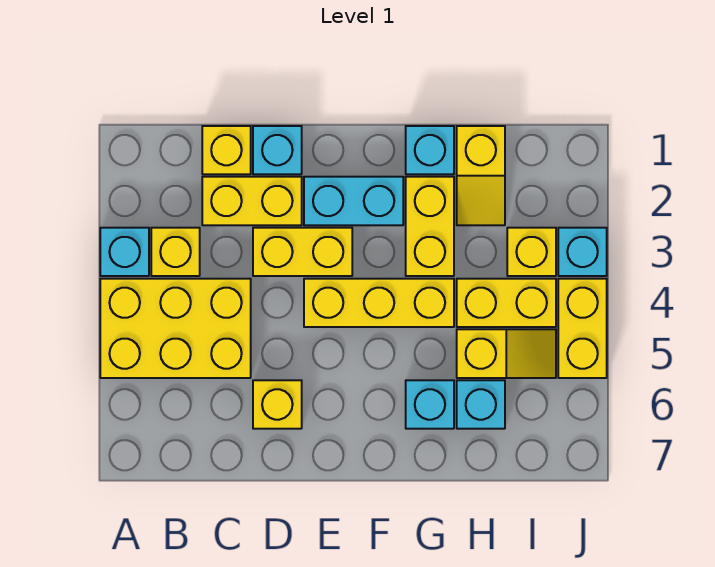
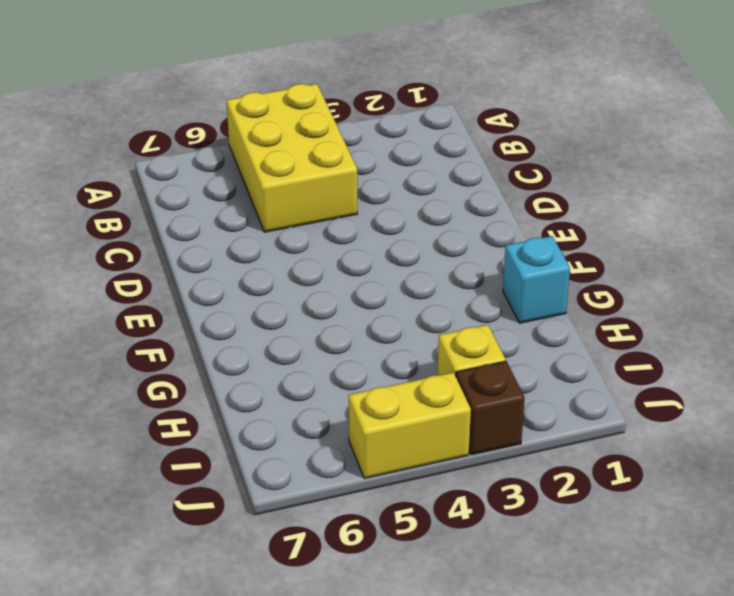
brown 1x1 brick [456,361,525,455] -> cyan 1x1 brick [558,228,607,276]
none -> cyan 1x1 brick [100,228,149,276]
none -> yellow 1x1 brick [151,228,200,276]
none -> yellow 1x1 brick [202,126,251,174]

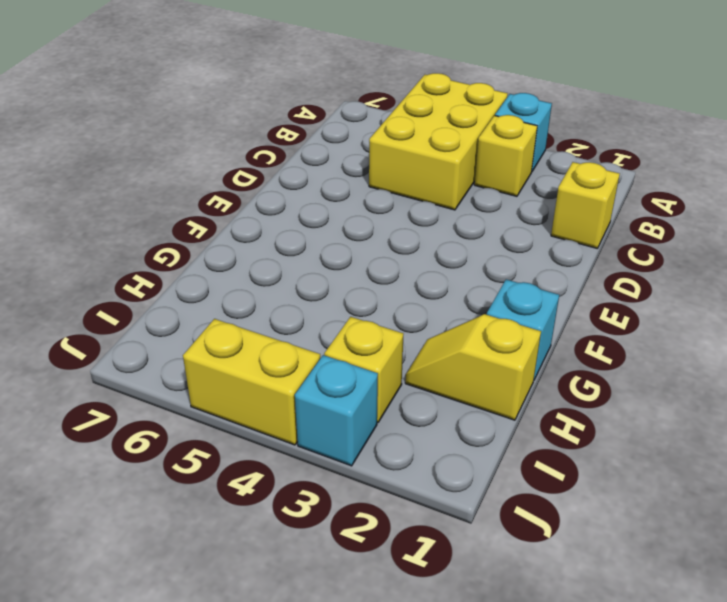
none -> yellow 1x2 brick [202,177,302,225]
none -> cyan 1x1 brick [253,126,302,174]
none -> yellow 1x2 brick [253,228,352,276]

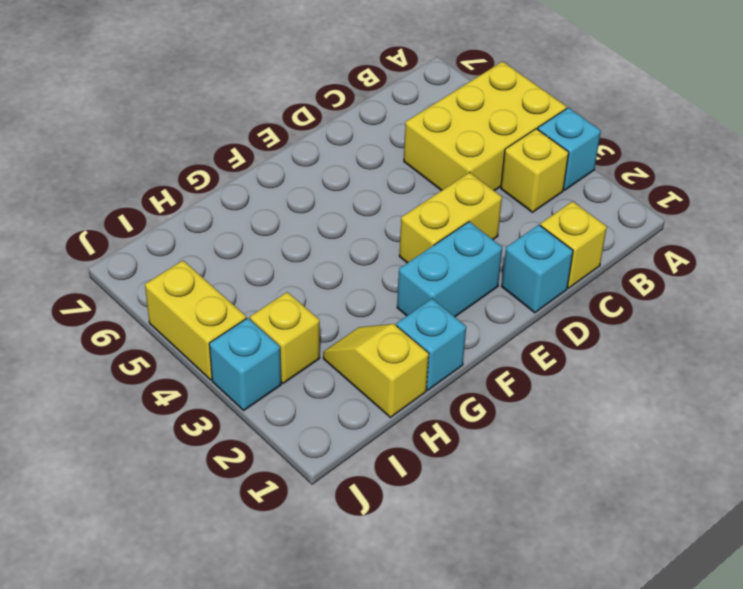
none -> yellow 1x2 brick [202,177,302,225]
none -> yellow 1x1 brick [253,380,302,429]
none -> yellow 1x3 brick [304,279,454,327]

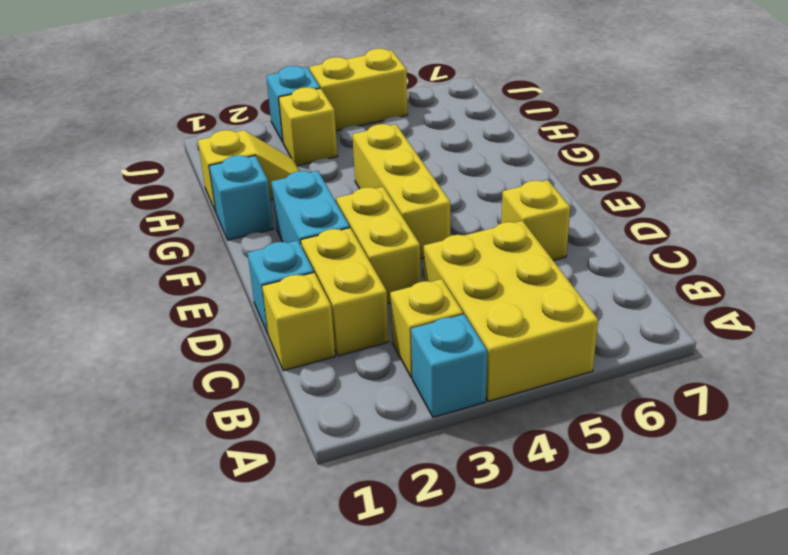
none -> yellow 1x2 brick [406,177,454,276]
none -> cyan 1x1 brick [406,380,454,429]
none -> yellow 1x2 brick [457,279,556,327]

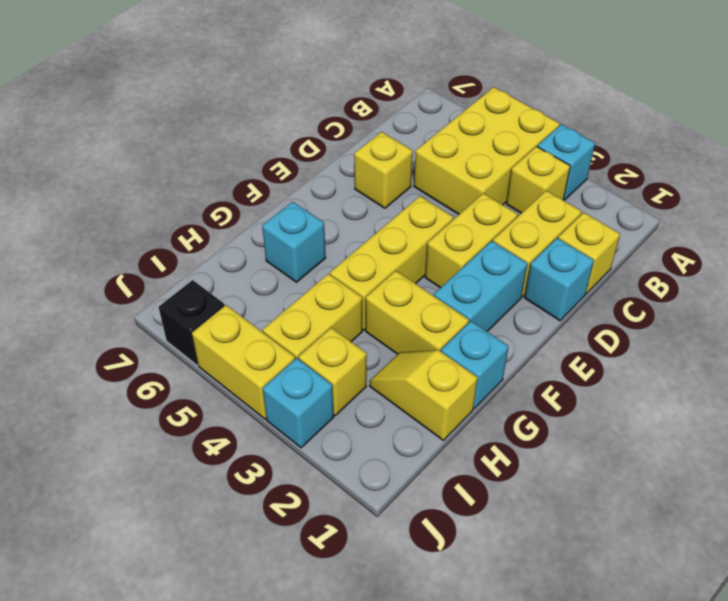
black 1x1 brick [159,280,225,365] -> none
none -> yellow 1x2 slope [457,329,556,378]
none -> cyan 1x1 brick [457,380,505,429]

